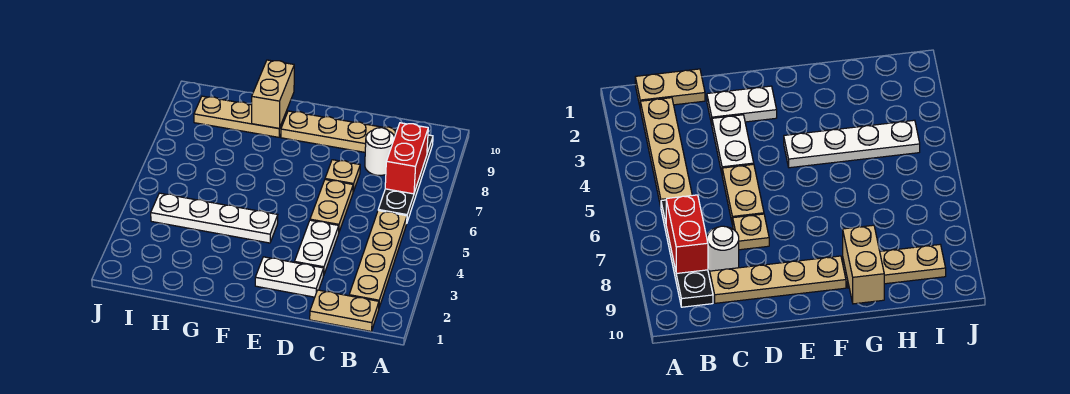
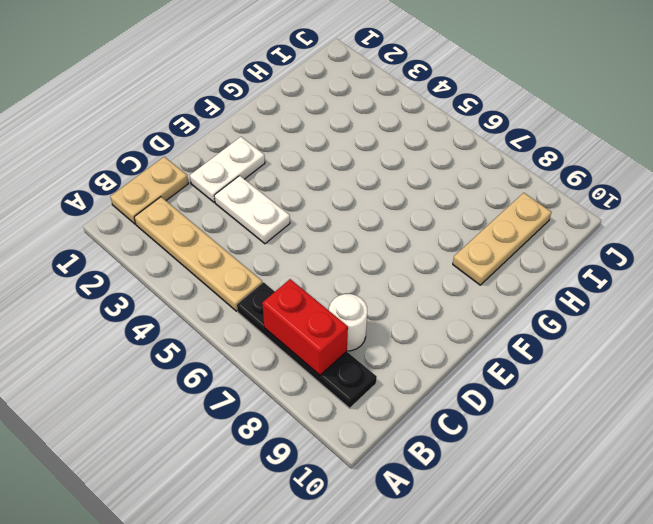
none -> tan 1x4 plate [281,111,397,152]
none -> tan 1x2 plate [310,180,353,231]
none -> tan 1x1 plate [325,160,360,192]

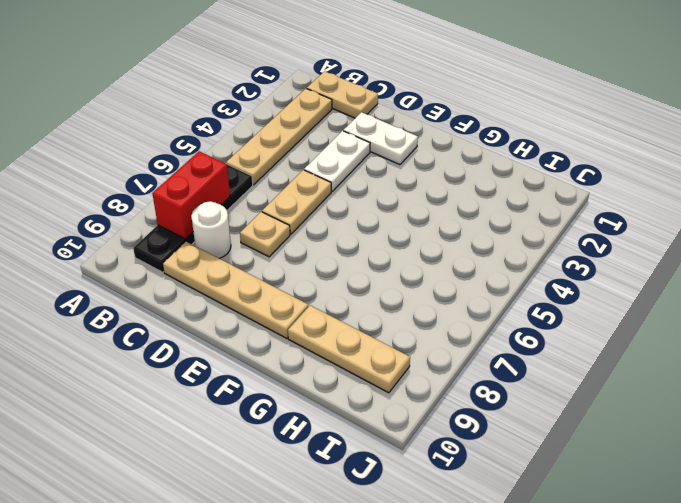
none -> white 1x4 plate [151,193,278,243]
none -> tan 1x2 brick [252,60,294,128]

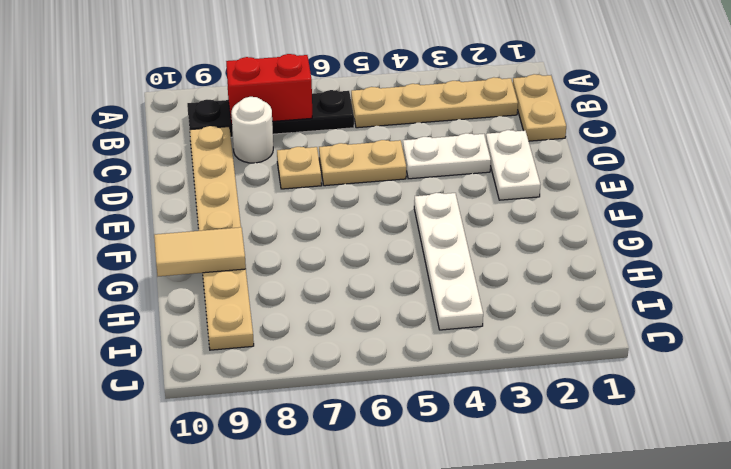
tan 1x2 tile [154,227,246,276] -> tan 1x2 brick [252,60,294,128]

